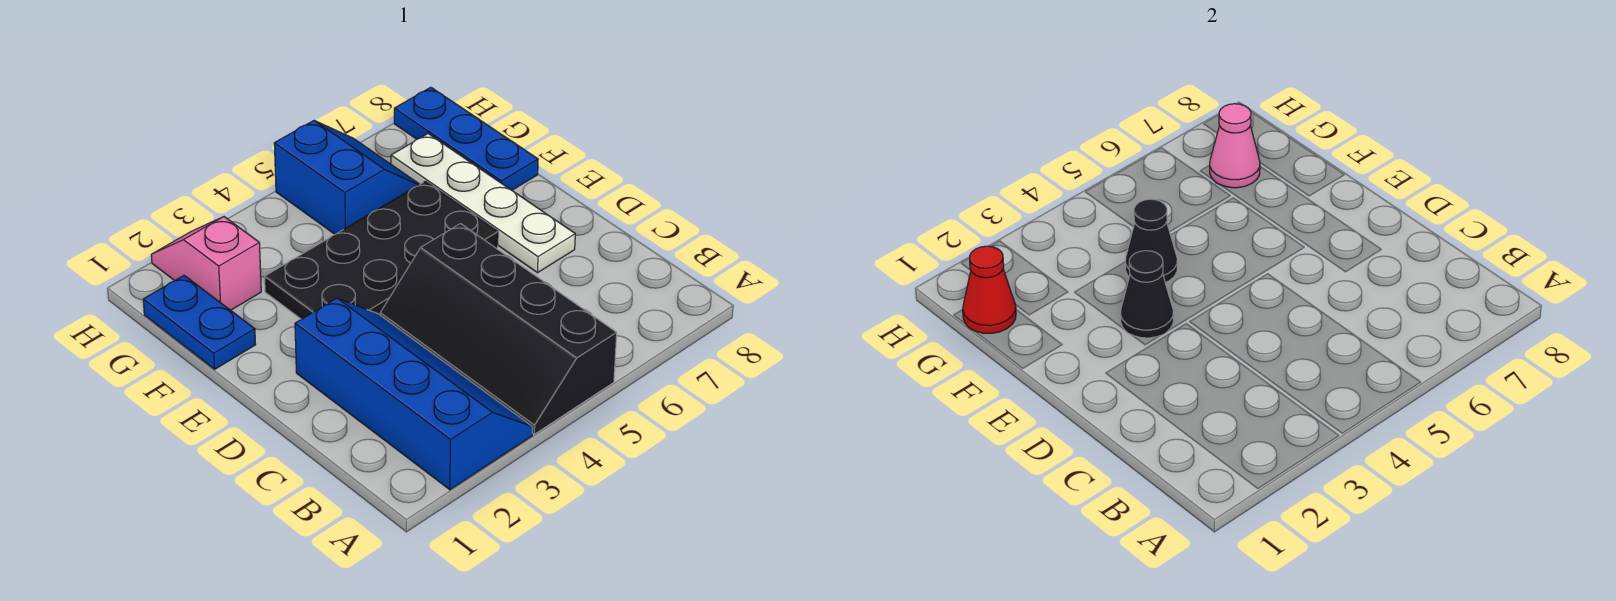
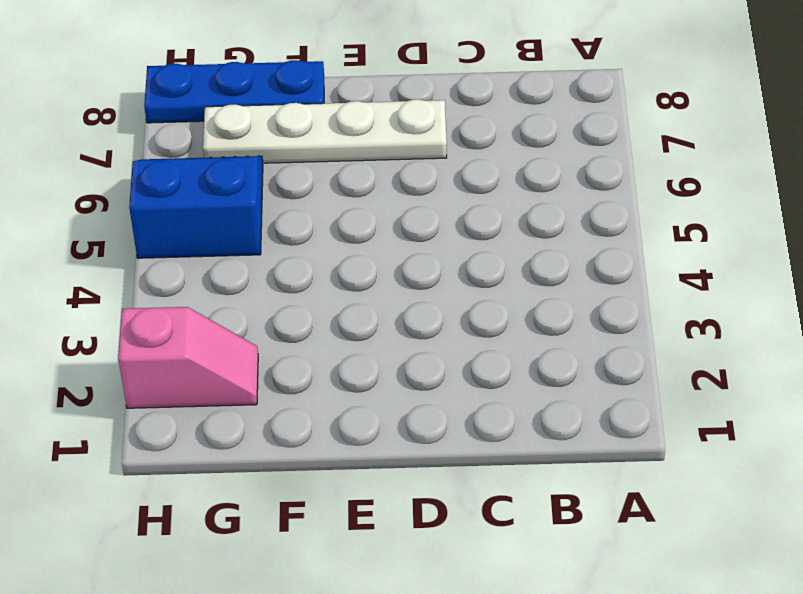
pink 1x2 slope [118,307,258,408] -> pink 1x2 slope turned to [151,217,261,310]
none -> blue 2x4 slope [295,298,533,490]
none -> black 2x4 slope [380,224,617,434]
none -> black 2x4 plate [265,181,498,319]

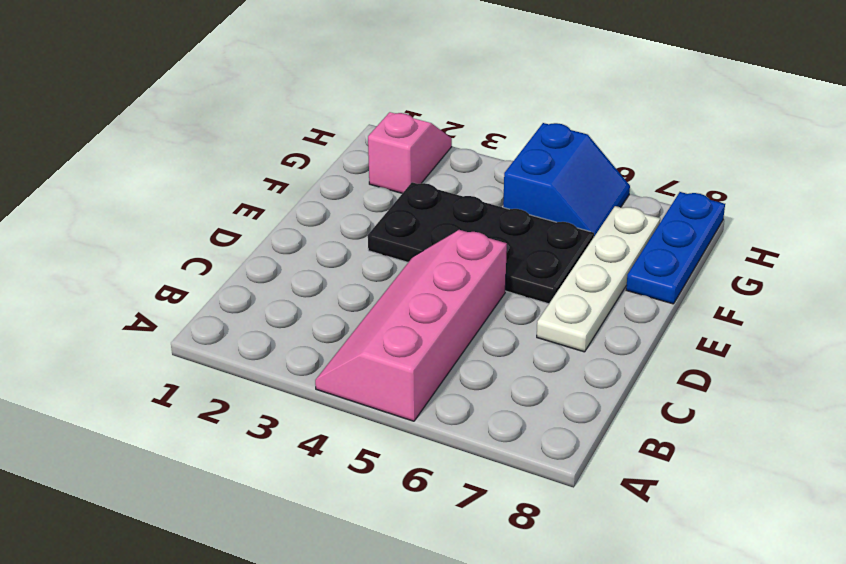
pink 2x4 slope [315,230,507,421] -> black 2x4 slope [380,224,617,434]
none -> blue 2x4 slope [295,298,533,490]
none -> blue 1x2 plate [143,275,256,369]
none -> black 1x1 cone [1120,251,1173,338]

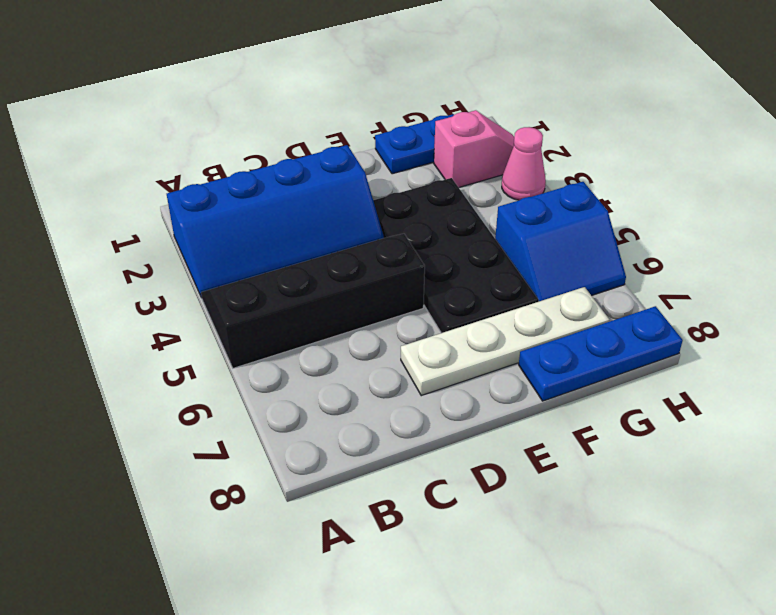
pink 1x1 cone [502,127,546,200] -> pink 1x1 cone moved to [1210,104,1260,188]
none -> black 1x1 cone [1120,251,1173,338]
none -> black 1x1 cone [1125,199,1177,283]
none -> red 1x1 cone [963,246,1016,333]

